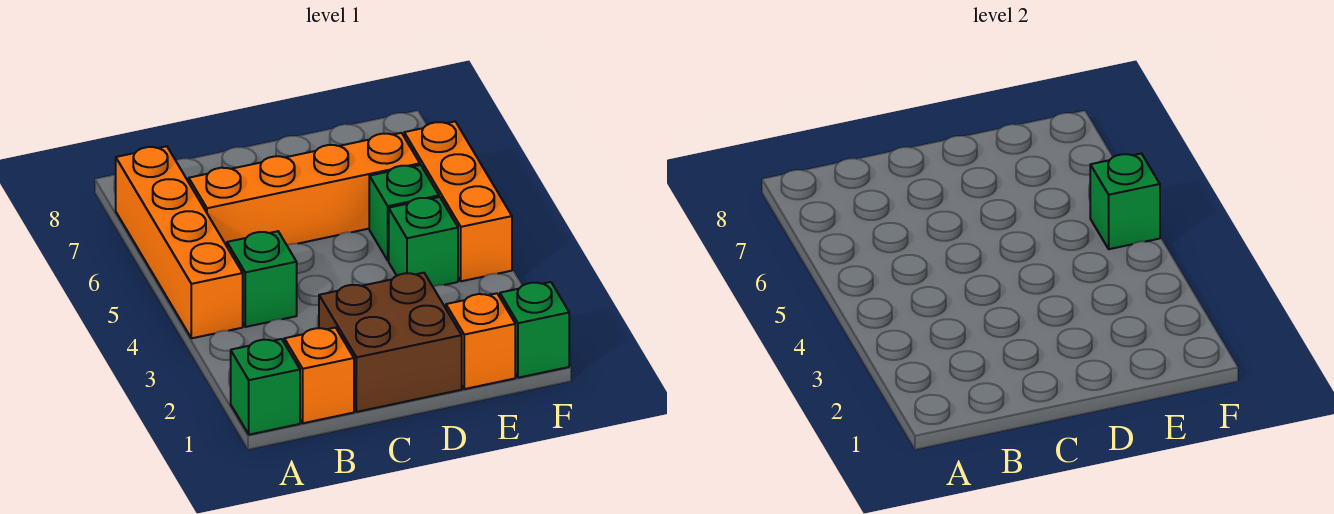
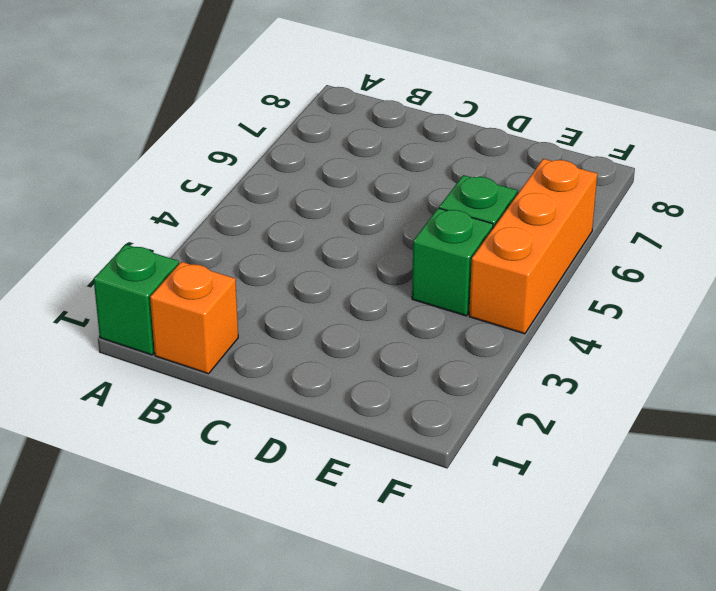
none -> orange 1x4 brick [116,146,243,338]
none -> green 1x1 brick [227,231,297,327]
none -> orange 1x4 brick [189,133,420,246]

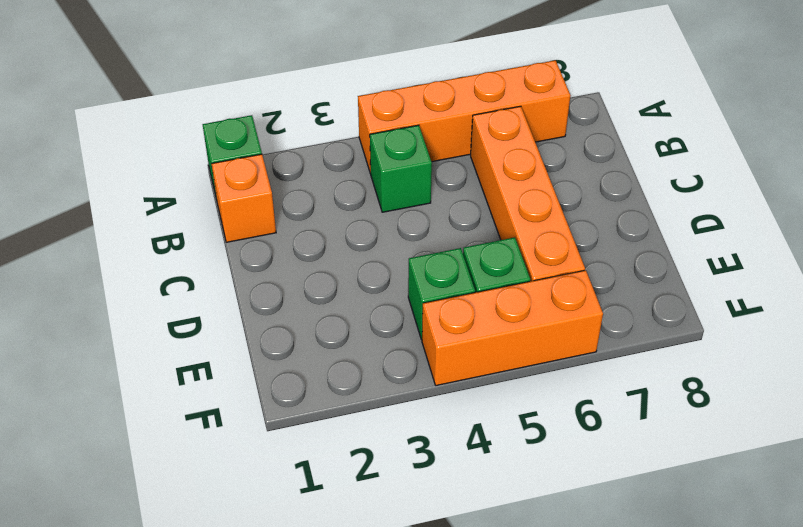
none -> brown 2x2 brick [319,273,462,412]
none -> orange 1x1 brick [446,293,515,389]
none -> green 1x1 brick [500,282,569,378]

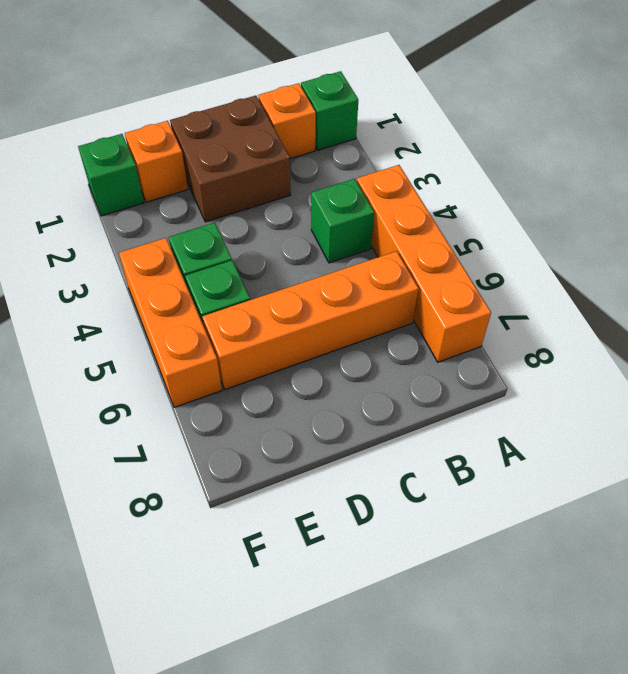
none -> green 1x1 brick [1090,154,1160,249]

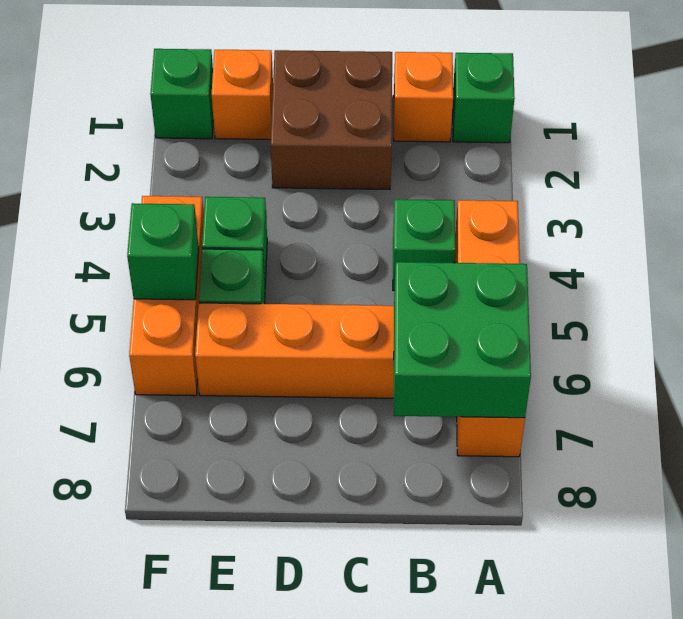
green 2x2 brick [394,262,531,418] -> none

